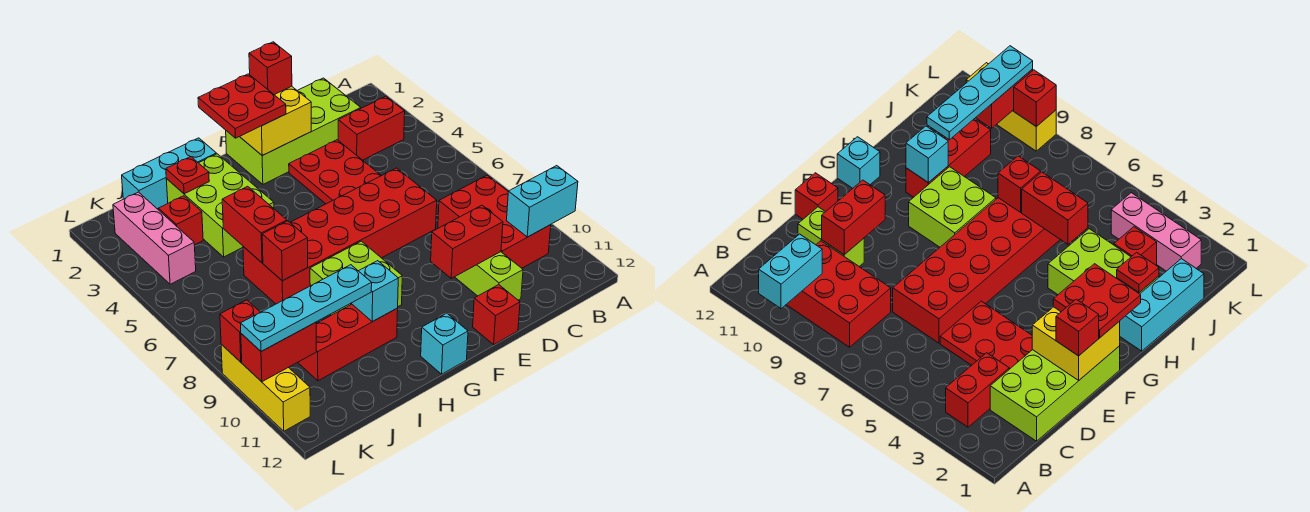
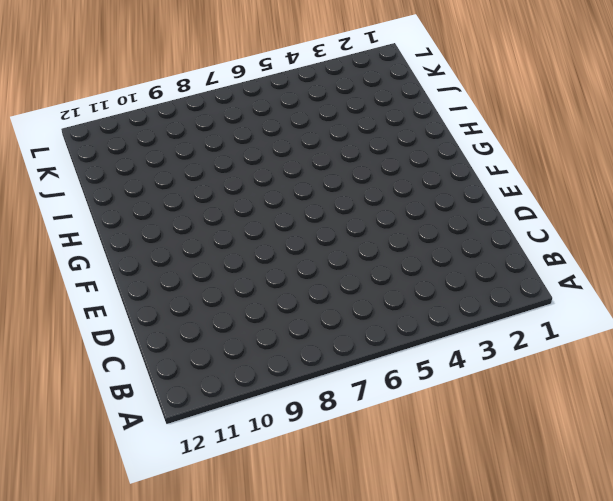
none -> red 1x2 brick [338,96,405,160]
none -> red 2x3 brick [438,175,551,268]
none -> lime 2x4 brick [226,78,361,184]

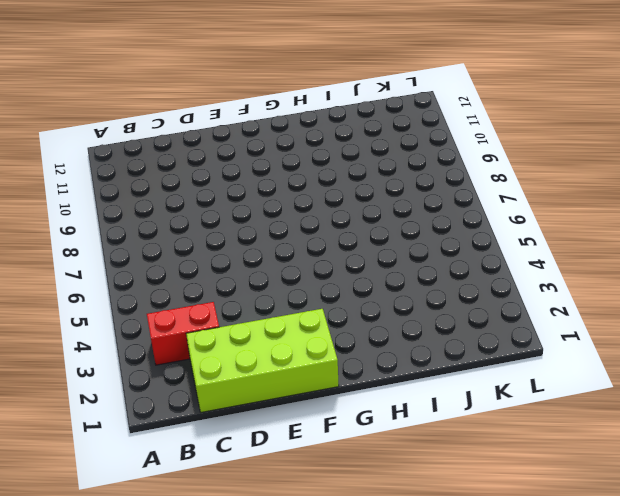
none -> red 2x3 brick [438,175,551,268]
none -> red 2x3 plate [289,140,381,204]
none -> red 2x6 brick [243,168,437,304]

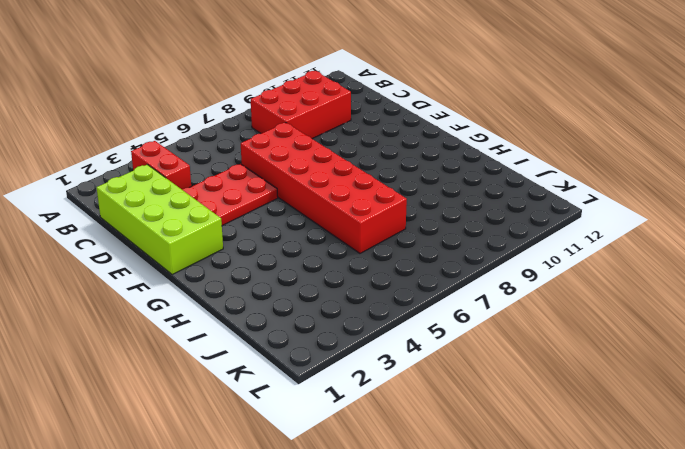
none -> lime 1x2 brick [455,252,523,300]
none -> red 1x1 brick [473,285,520,345]
none -> lime 2x2 brick [310,241,402,315]

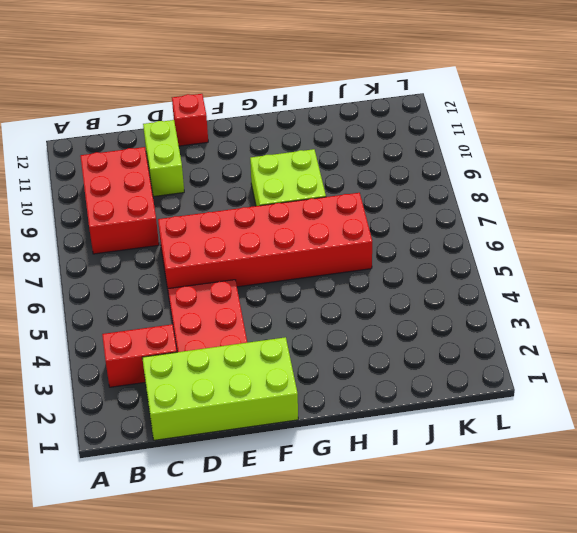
none -> cyan 1x1 brick [421,313,468,374]
none -> cyan 1x3 brick [122,138,216,210]
none -> lime 2x3 brick [166,154,274,257]

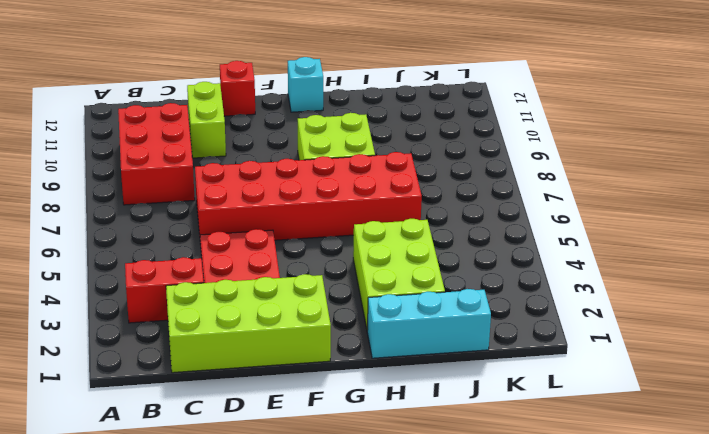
none -> red 1x3 brick [298,304,398,381]
none -> red 1x1 brick [158,196,203,245]
none -> pink 1x3 brick [113,192,196,284]

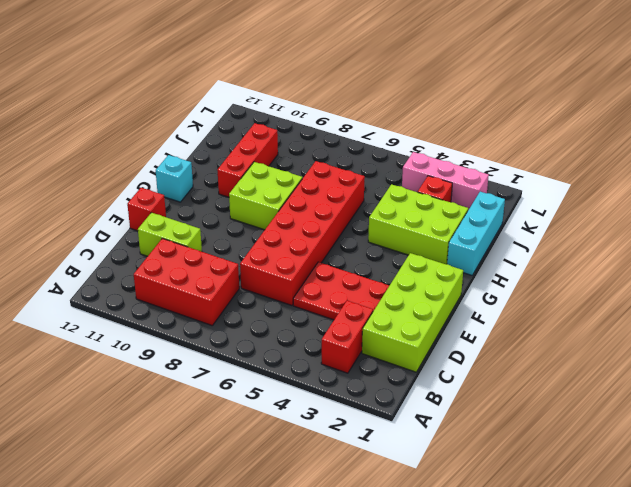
none -> yellow 1x3 brick [221,345,310,431]
none -> cyan 1x2 brick [507,166,578,237]
none -> red 1x2 brick [431,205,503,278]

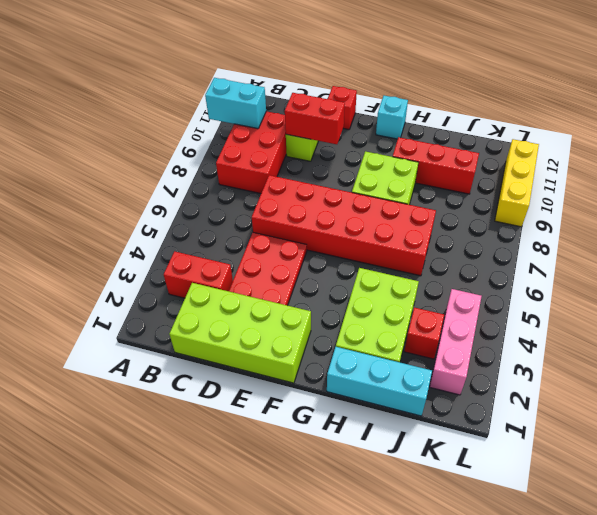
none -> yellow 2x2 brick [240,86,311,155]
none -> cyan 1x1 brick [352,261,398,322]
none -> red 1x1 plate [166,157,209,194]

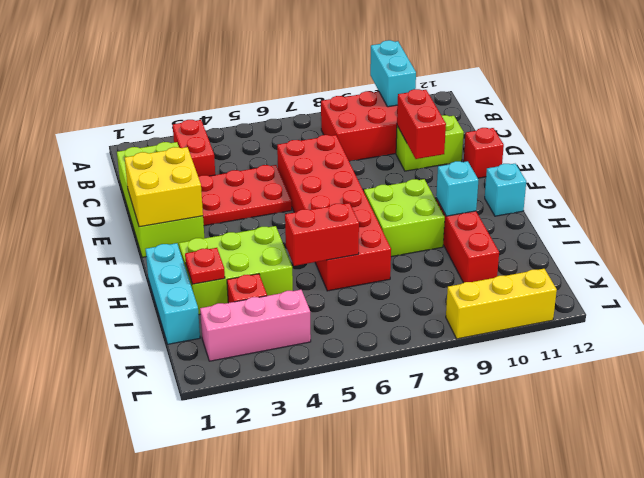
none -> red 1x1 brick [262,221,308,281]
none -> red 1x2 brick [241,322,316,382]
none -> red 1x1 brick [220,300,260,362]

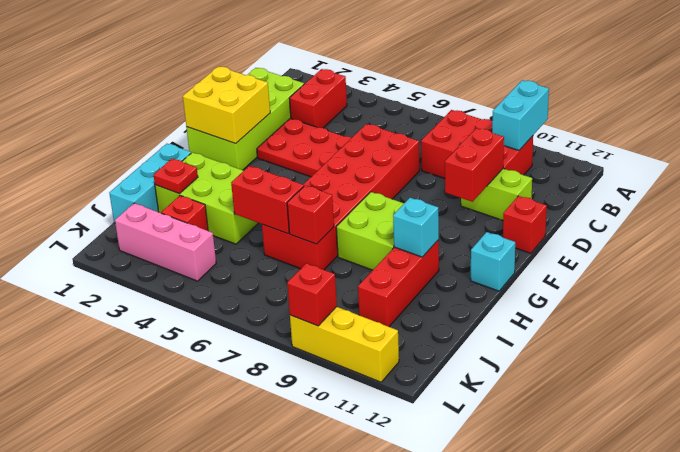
none -> red 1x2 brick [241,322,316,382]
none -> red 1x1 brick [249,42,292,95]
none -> red 2x2 plate [198,74,286,138]

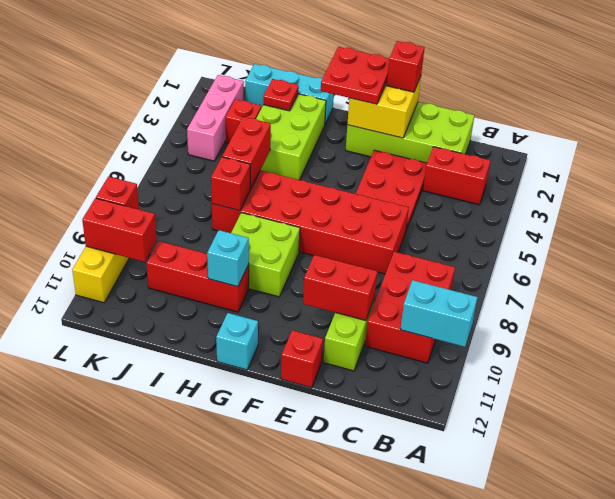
none -> cyan 1x4 plate [240,265,372,351]

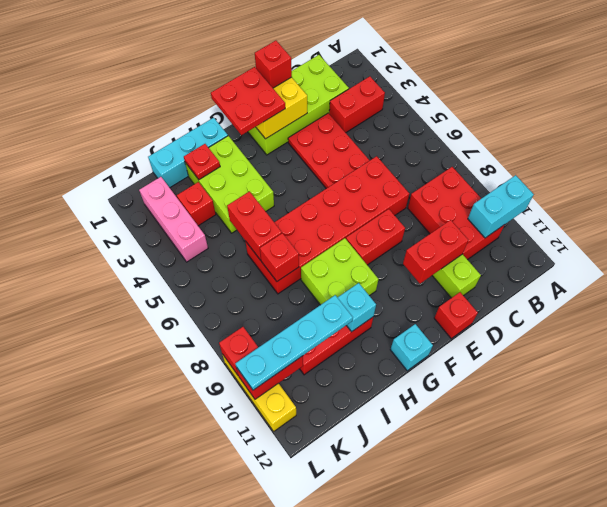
red 1x2 brick [346,209,405,265] -> none

